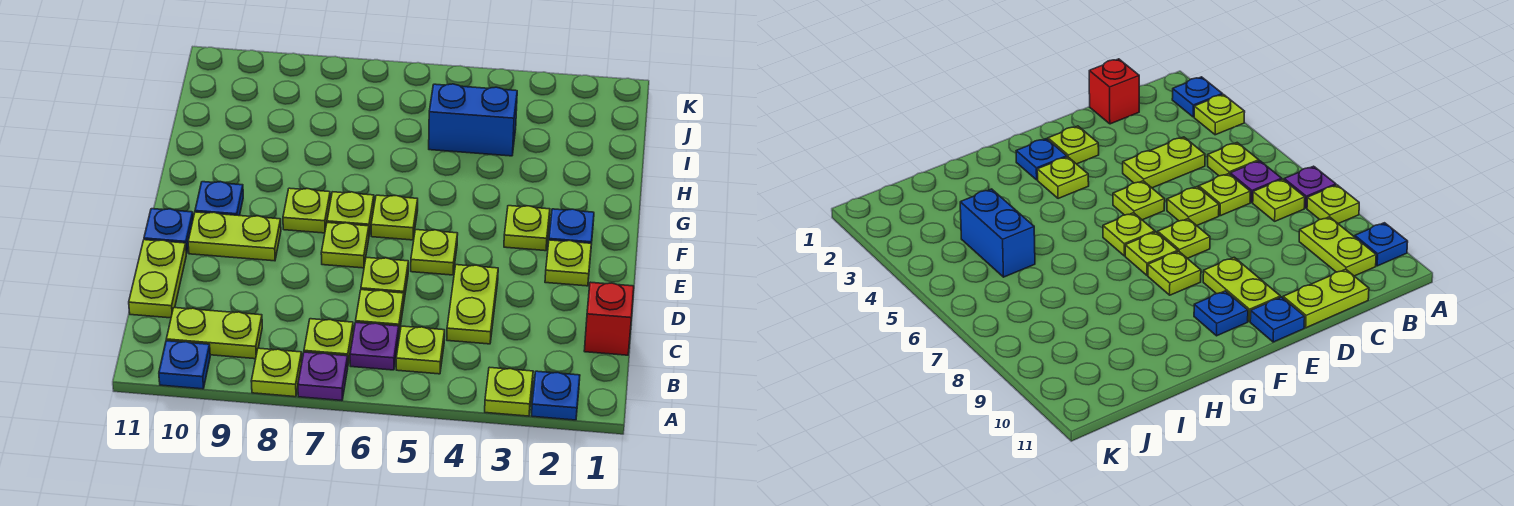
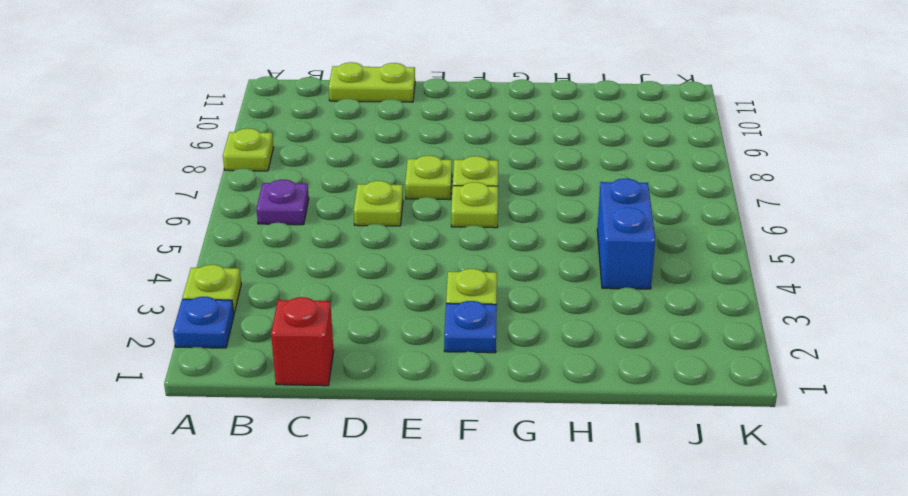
none -> purple 1x1 plate [298,352,348,401]
none -> blue 1x1 plate [159,341,210,389]
none -> lime 1x1 plate [396,326,445,374]

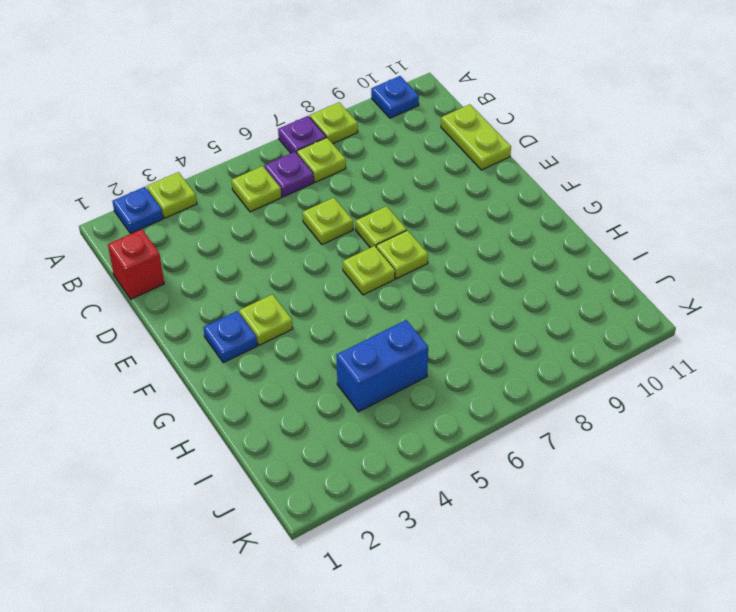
none -> lime 1x2 plate [166,308,262,359]
none -> lime 1x2 plate [447,265,498,344]
none -> lime 1x1 plate [356,290,404,333]

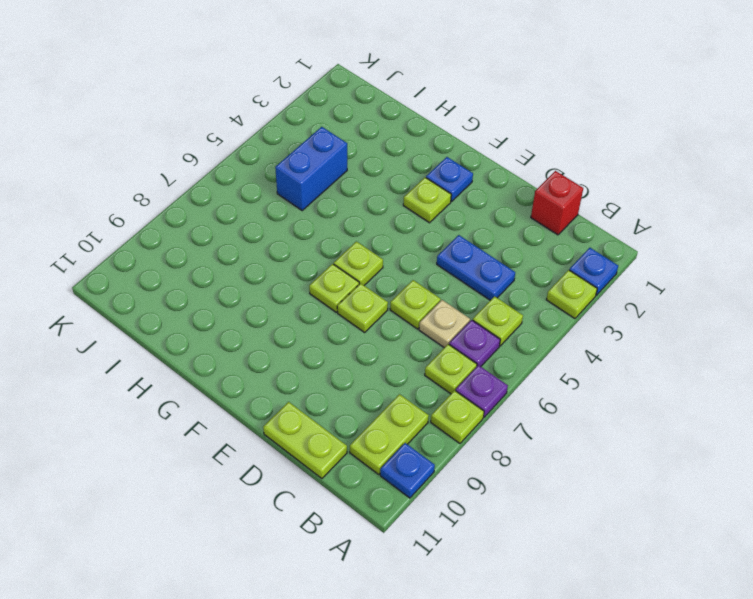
blue 1x2 plate [437,235,515,300] -> lime 1x2 plate [447,265,498,344]
tan 1x1 plate [419,300,470,348] -> lime 1x1 plate [356,290,404,333]
none -> lime 1x1 plate [545,240,591,286]
none -> lime 1x1 plate [411,230,458,275]
none -> lime 1x2 plate [188,212,281,261]

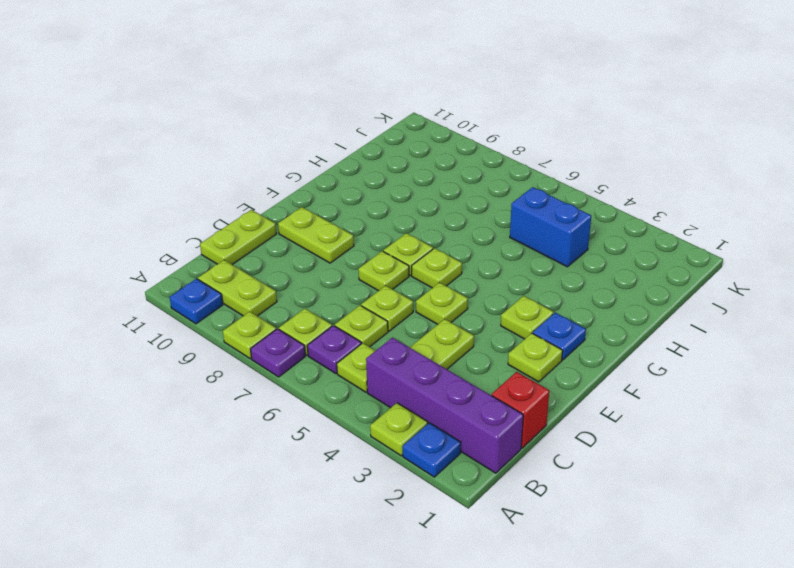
purple 1x4 brick [366,338,523,473] -> none
none -> blue 1x1 plate [144,209,193,253]
none -> lime 1x1 plate [283,188,330,233]
none -> blue 1x1 plate [195,182,243,216]

